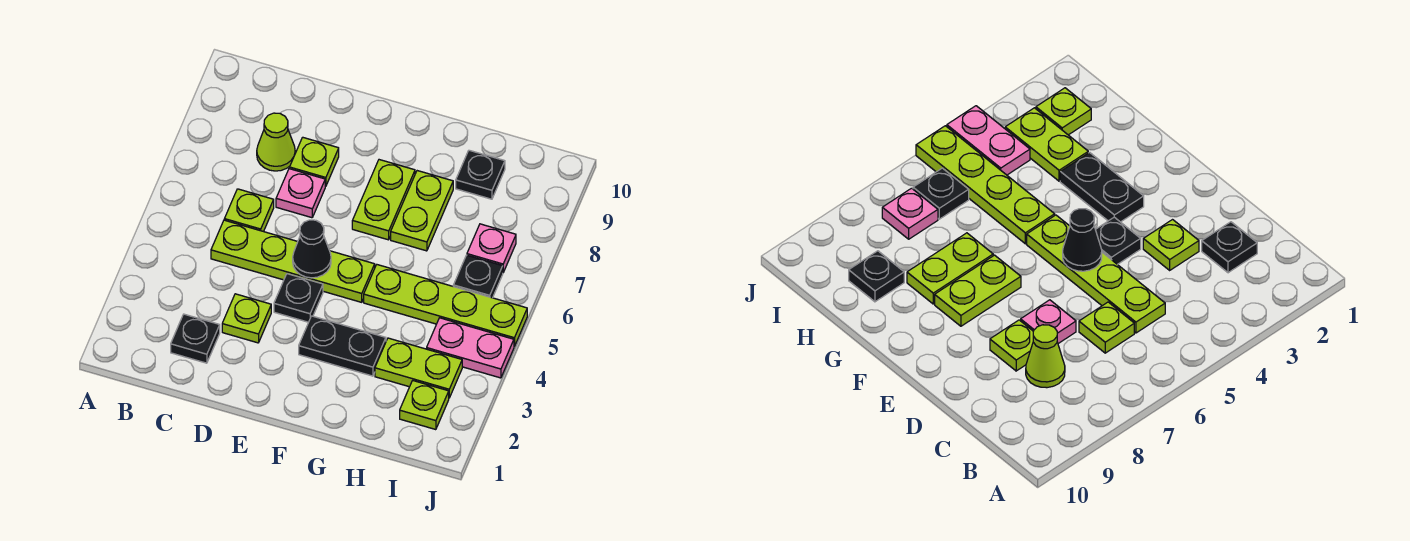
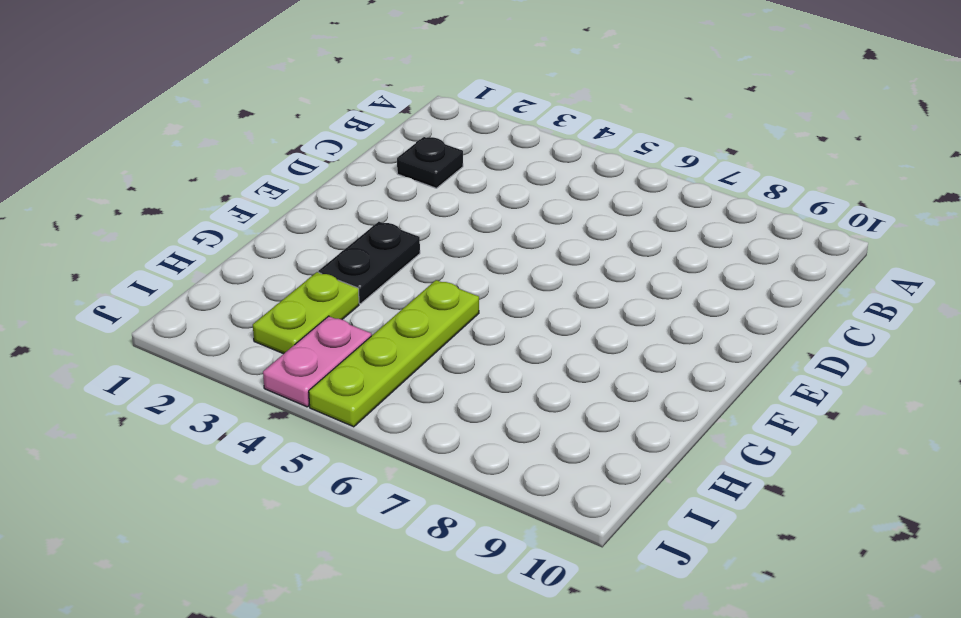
none -> lime 1x4 plate [211,220,375,302]
none -> lime 1x1 plate [224,189,274,231]
none -> lime 1x1 cone [257,113,295,171]

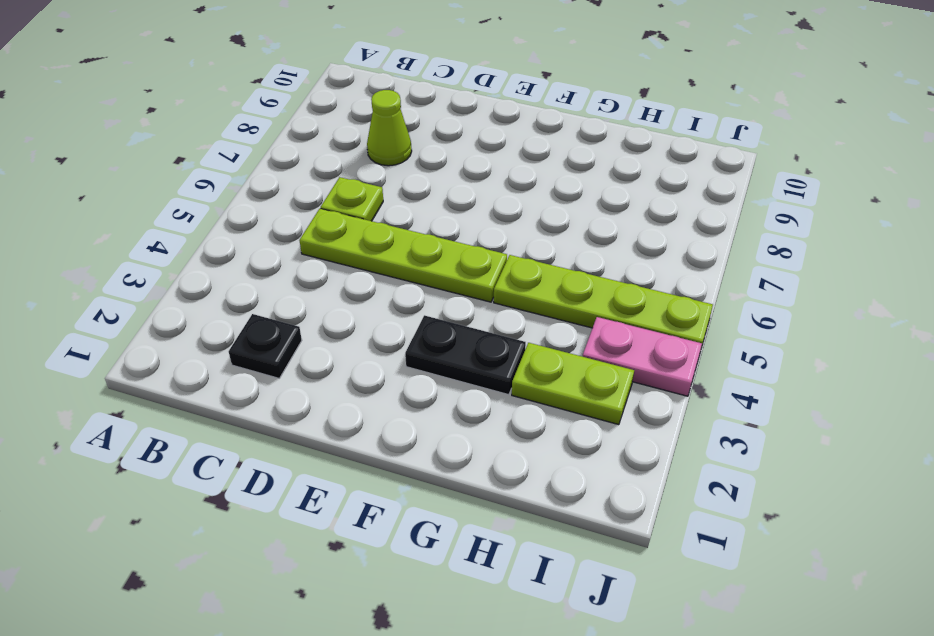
none -> lime 1x1 plate [222,294,271,343]
none -> pink 1x1 plate [276,169,325,218]
none -> lime 1x1 plate [290,137,339,186]

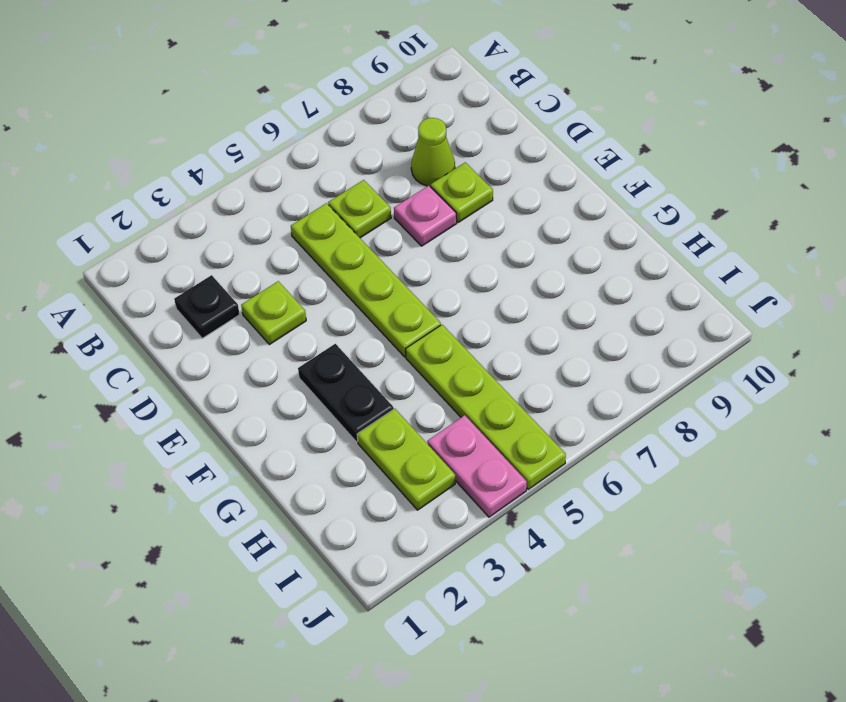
none -> black 1x1 plate [274,274,323,322]
none -> lime 1x2 plate [352,160,415,240]
none -> lime 1x2 plate [391,171,453,251]

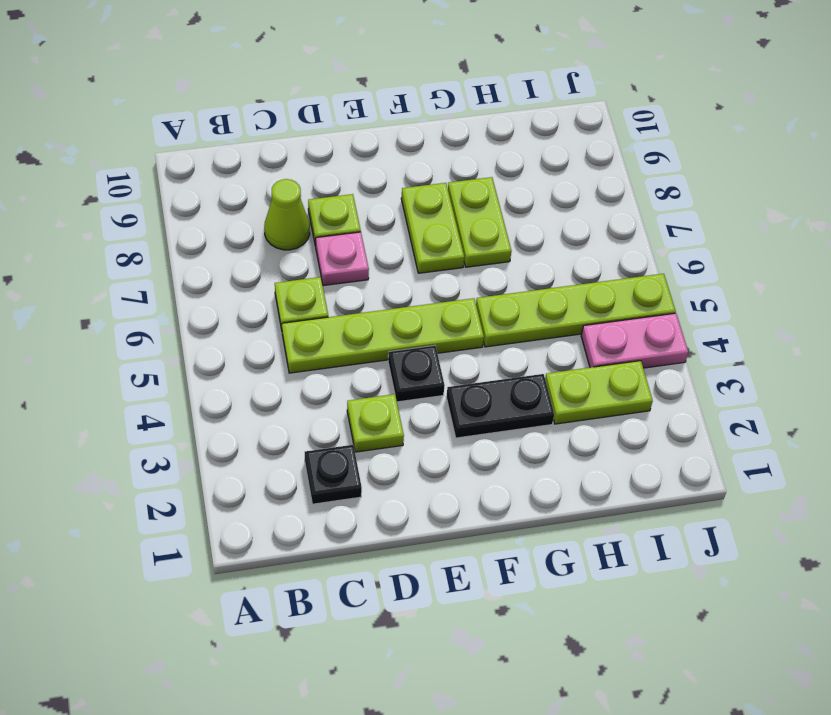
none -> black 1x1 plate [456,150,505,199]
none -> lime 1x1 plate [400,381,449,430]
none -> black 1x1 plate [453,255,503,298]

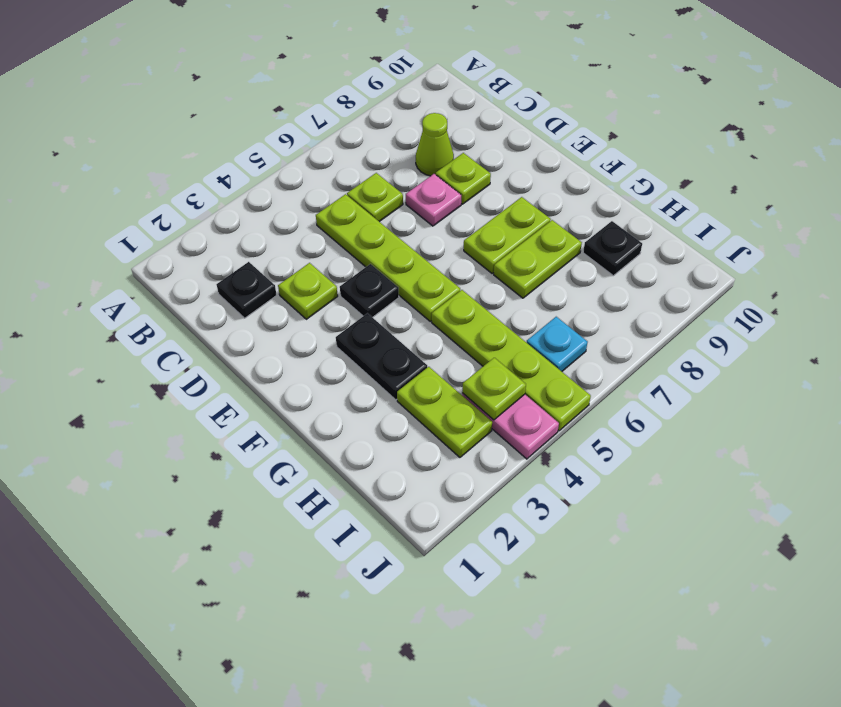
lime 1x1 plate [462,358,526,420] -> lime 1x1 plate moved to [400,381,449,430]
cyan 1x1 plate [527,317,588,371] -> black 1x1 plate [453,255,503,298]
none -> pink 1x1 plate [467,224,516,272]
none -> black 1x1 cone [293,220,331,278]

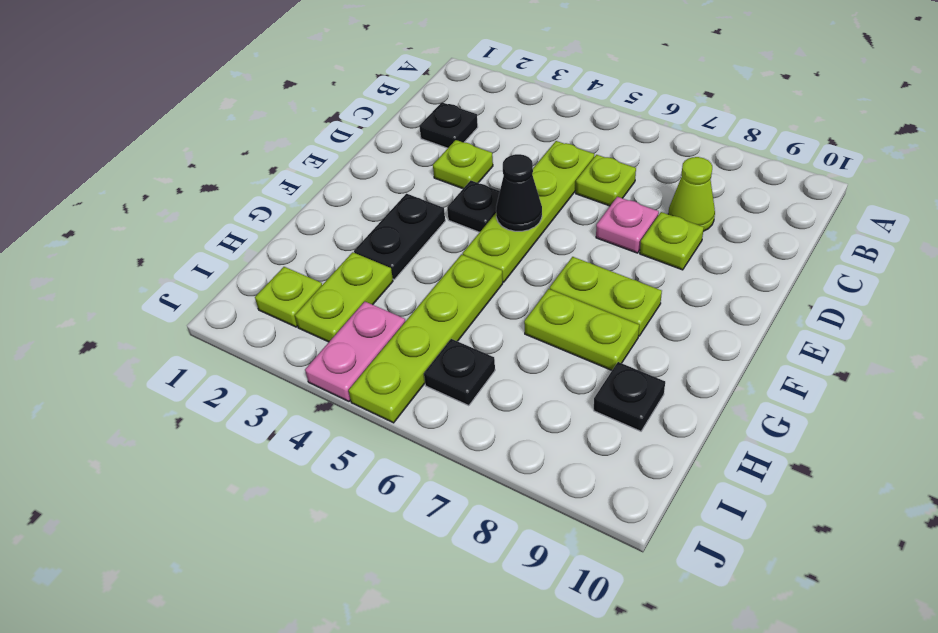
none -> pink 1x1 plate [467,224,516,272]

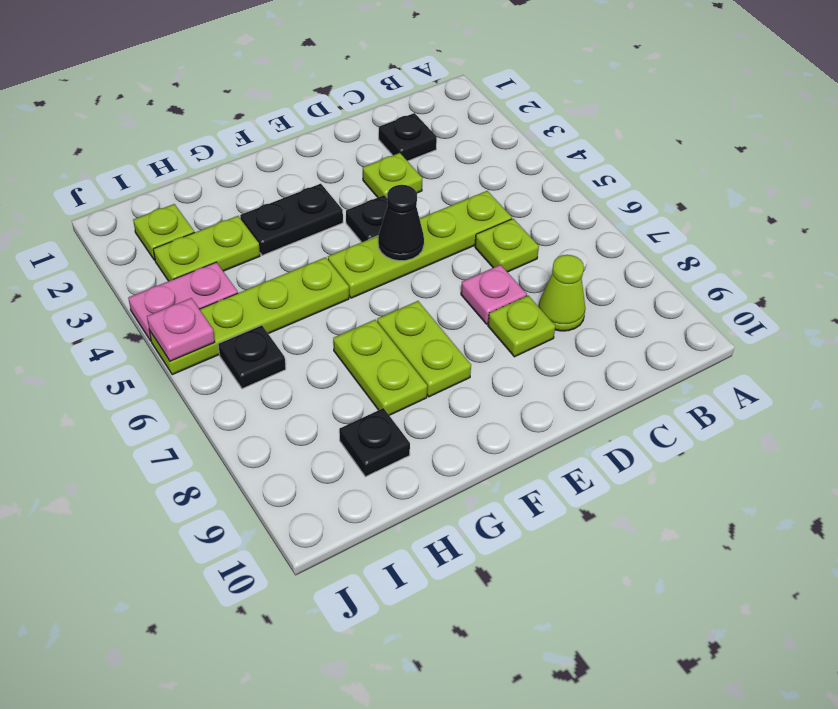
pink 1x1 plate [147,298,215,361] -> pink 1x1 plate moved to [467,224,516,272]

